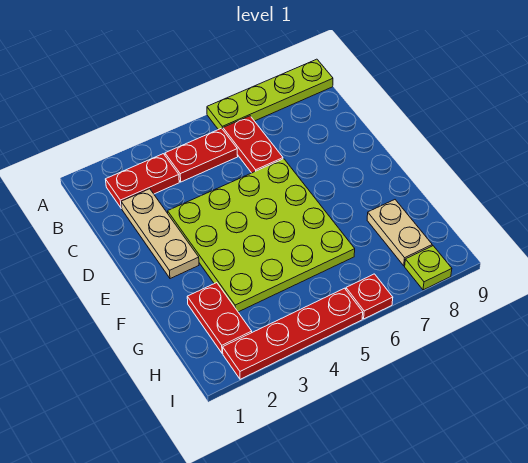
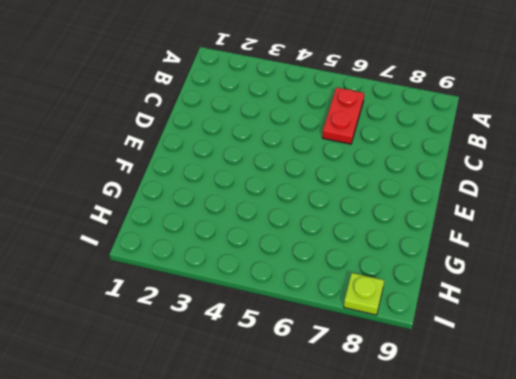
none -> lime 1x4 plate [207,59,333,130]
none -> red 1x2 plate [105,154,179,208]

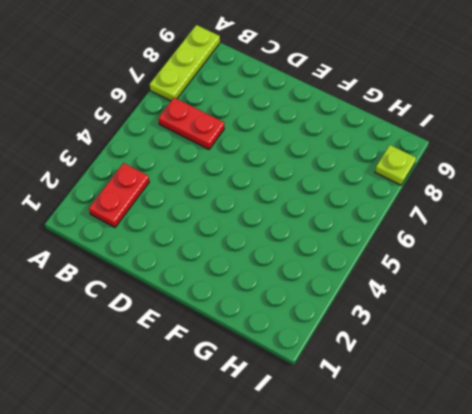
lime 1x3 plate [150,25,220,101] -> lime 1x4 plate [207,59,333,130]
none -> red 1x2 plate [165,128,238,182]
none -> tan 1x3 plate [121,189,199,279]

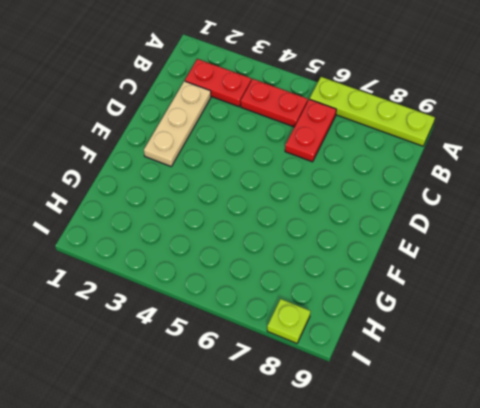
none -> lime 4x4 plate [168,159,355,312]
none -> red 1x2 plate [187,283,252,353]

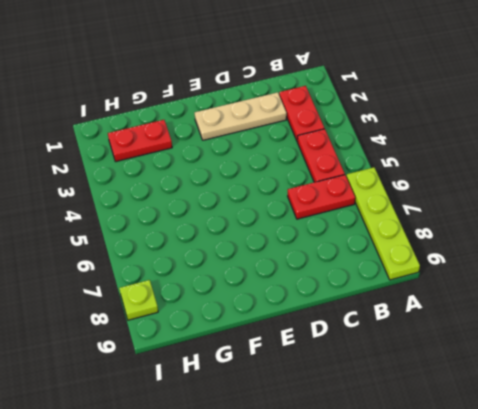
none -> lime 4x4 plate [168,159,355,312]
none -> tan 1x2 plate [367,200,432,266]

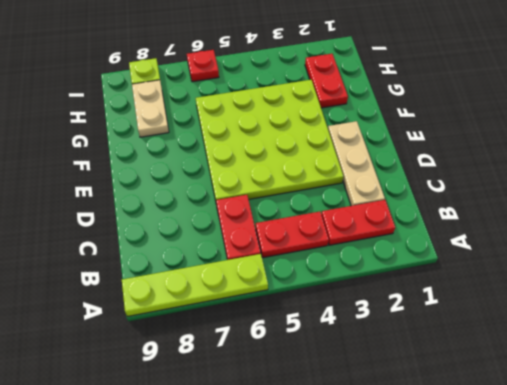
none -> red 1x4 plate [223,288,363,379]

